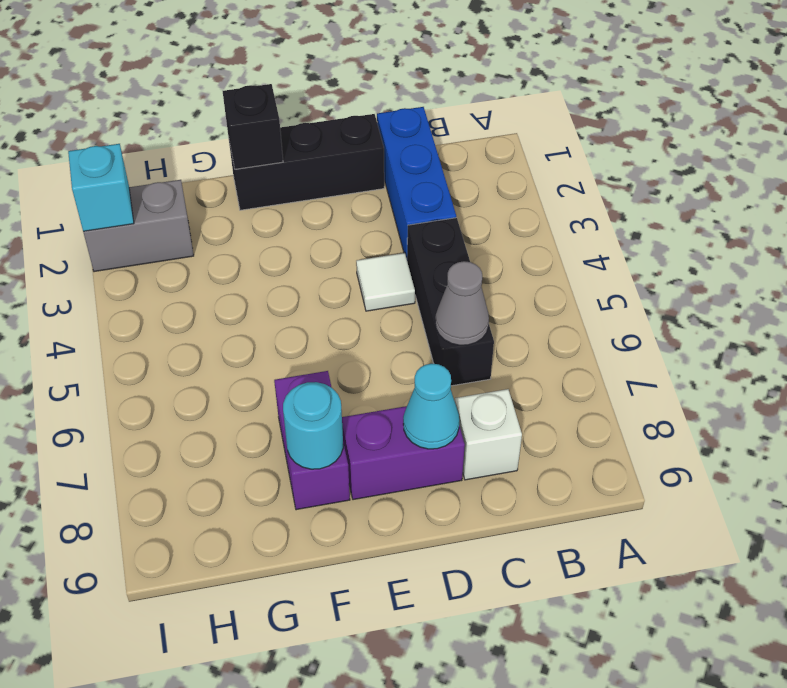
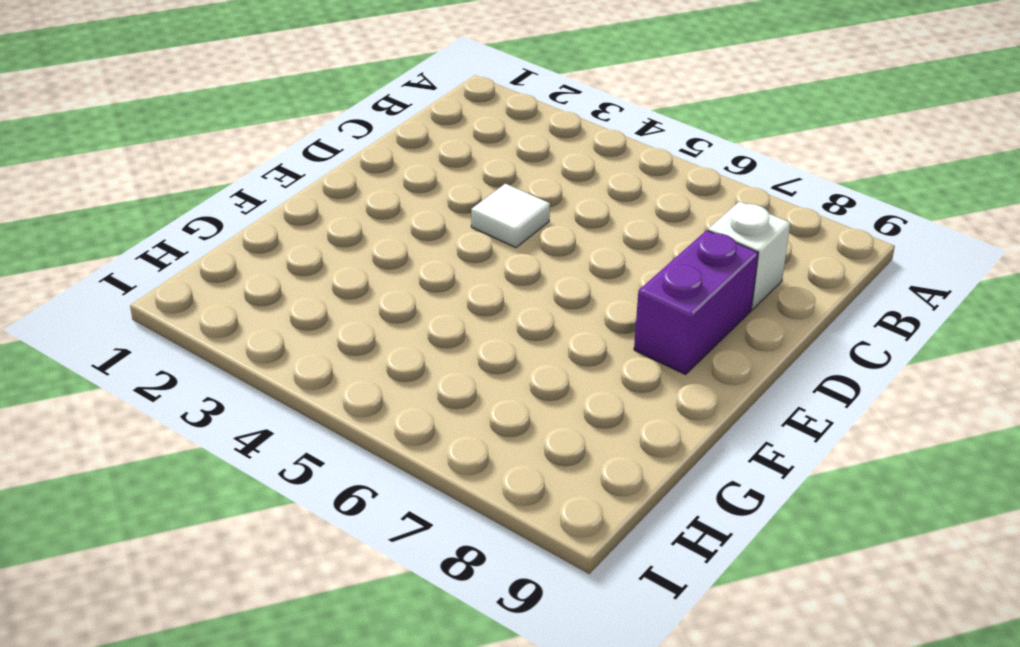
none -> blue 1x3 brick [377,107,456,258]
none -> black 1x3 brick [407,218,494,386]
none -> black 1x3 brick [229,114,384,210]

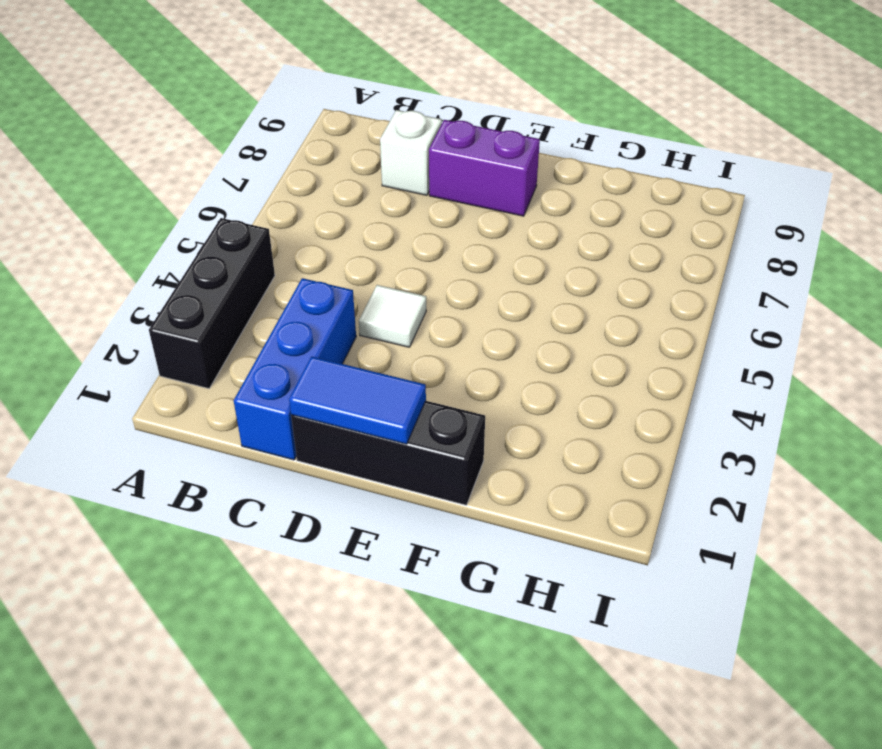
black 1x3 brick [149,218,275,389] -> black 1x3 brick moved to [407,218,494,386]
blue 1x2 tile [289,356,426,444] -> none
none -> purple 1x2 brick [274,371,350,510]
none -> grey 1x2 brick [83,180,194,272]
none -> grey 1x1 cone [435,261,489,345]

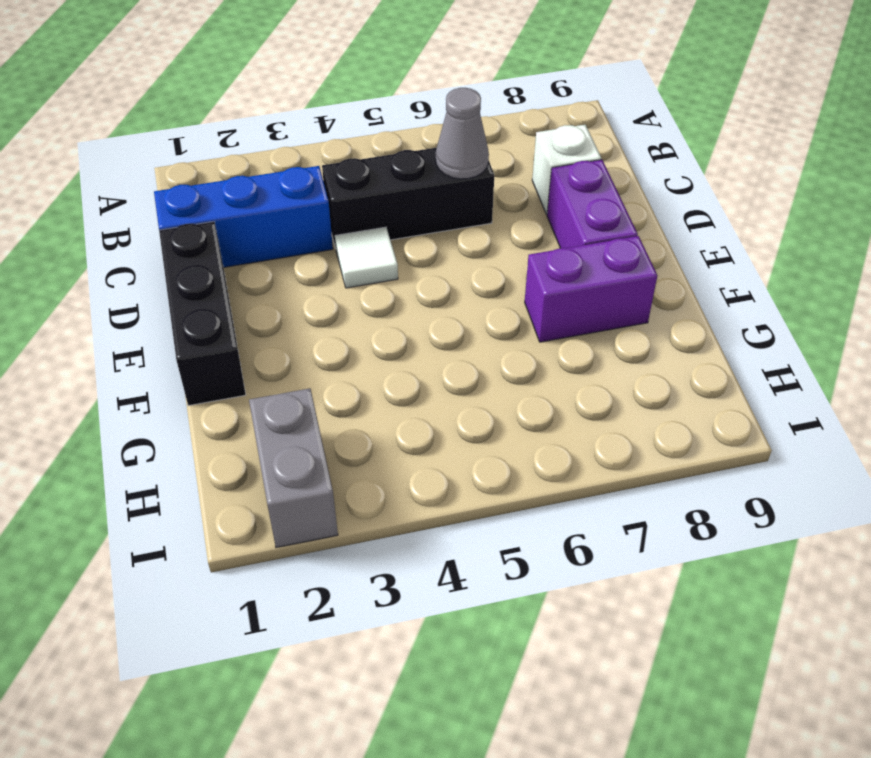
none -> cyan 1x1 cone [403,364,459,449]
none -> black 1x1 brick [223,84,283,169]
none -> cyan 1x1 round brick [283,382,343,469]

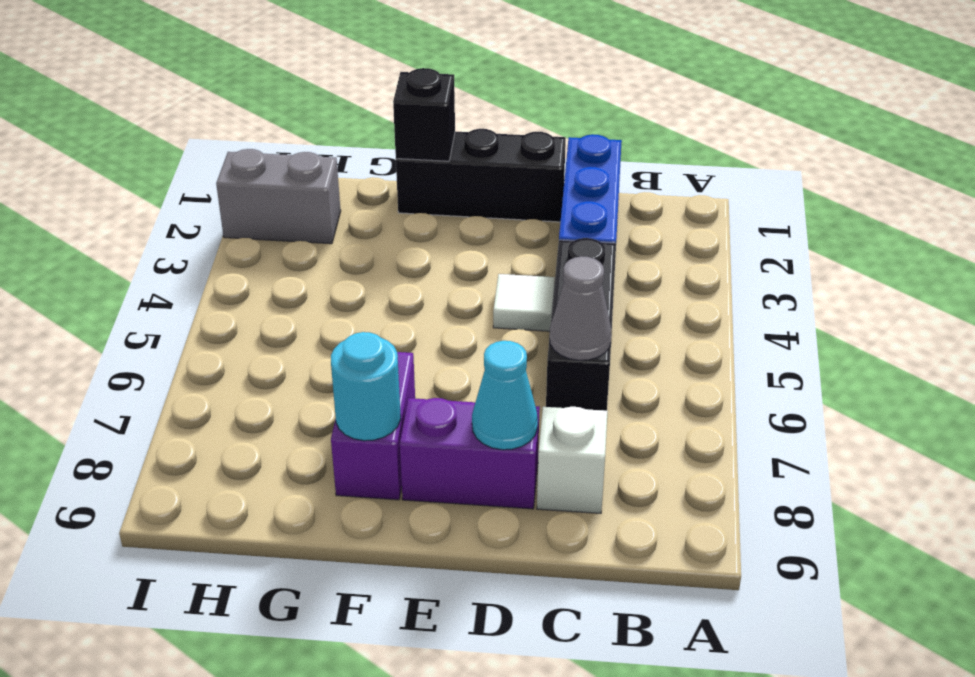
none -> cyan 1x1 brick [68,144,134,232]

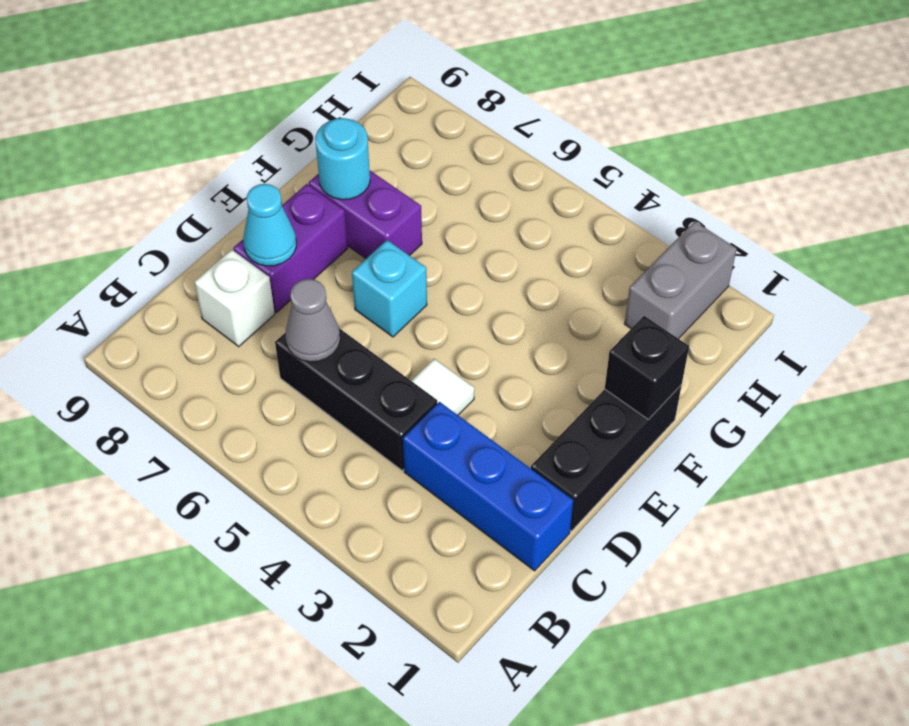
cyan 1x1 brick [352,240,427,337] -> cyan 1x1 brick moved to [68,144,134,232]

